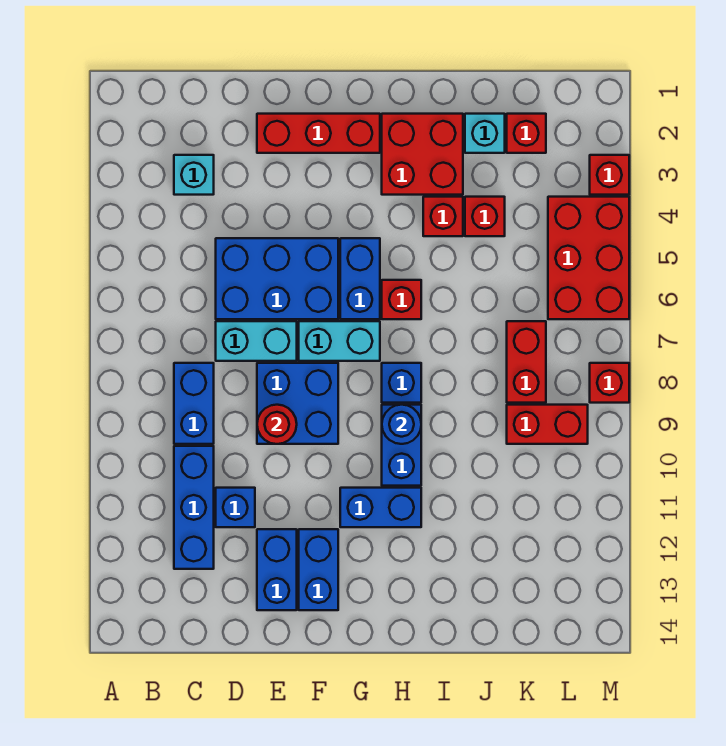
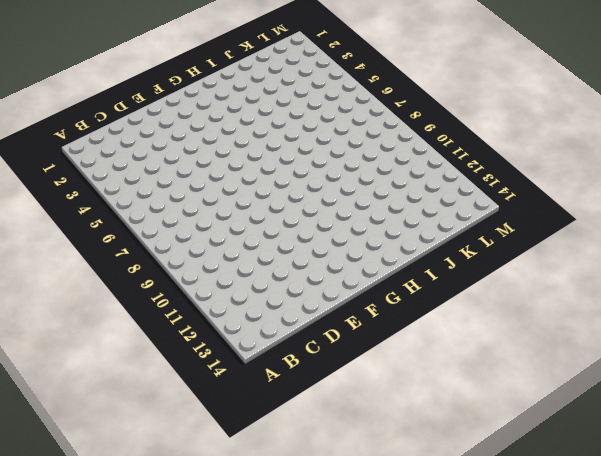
none -> cyan 1x1 brick [174,155,214,195]
none -> blue 1x2 brick [174,363,214,444]
none -> blue 1x3 brick [174,446,214,569]

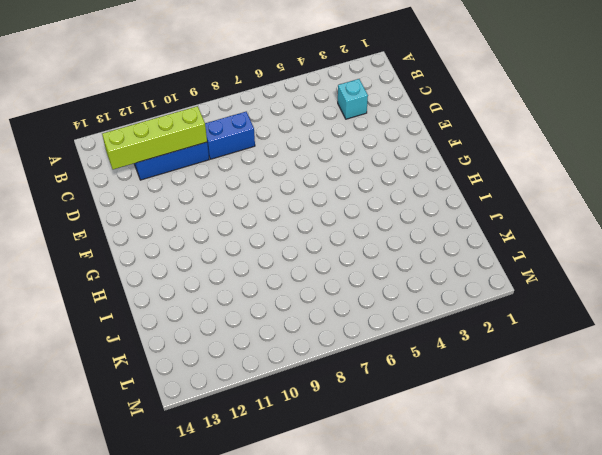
lime 1x4 brick [102,106,207,169] -> none
none -> blue 2x3 brick [216,238,338,319]
none -> cyan 1x2 brick [216,321,297,361]
none -> blue 1x1 brick [216,488,255,527]

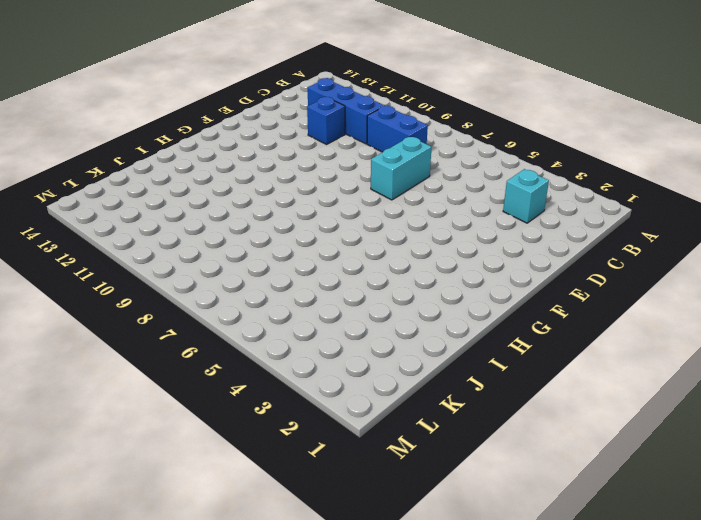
none -> blue 2x3 brick [216,238,338,319]
none -> red 1x3 brick [257,114,380,153]
none -> blue 2x2 brick [257,363,338,444]

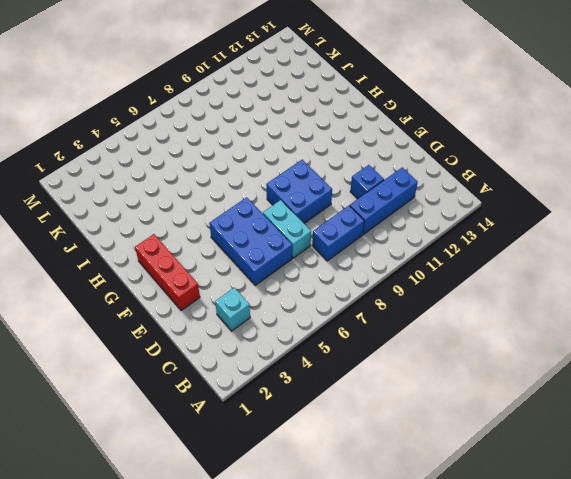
none -> blue 1x2 brick [257,529,297,610]
none -> cyan 1x2 brick [299,321,380,361]
none -> blue 1x2 brick [299,529,338,610]

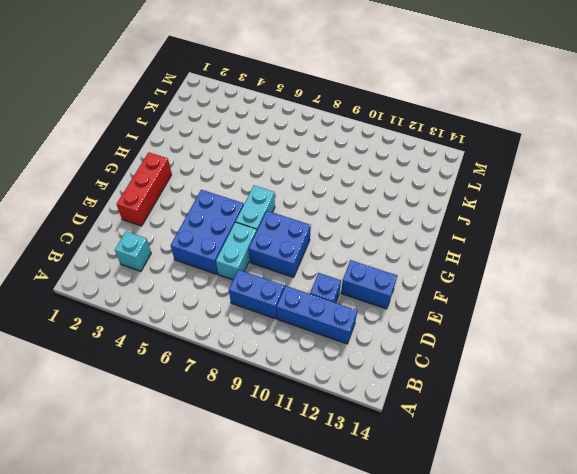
none -> blue 1x2 brick [299,529,338,610]
none -> blue 1x2 brick [340,238,380,319]
none -> blue 1x2 brick [340,488,421,527]

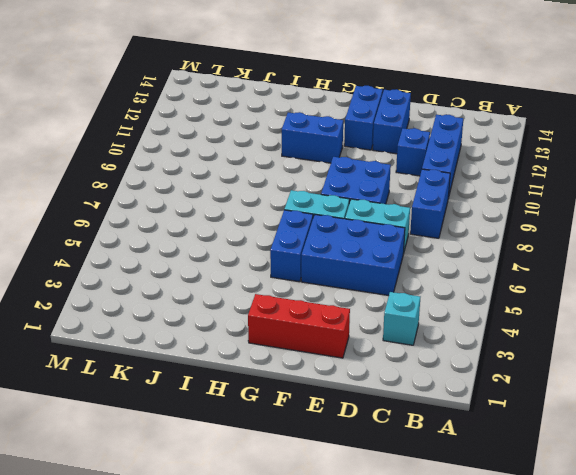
none -> red 2x2 brick [382,114,463,195]
none -> red 1x1 brick [382,280,421,319]
none -> blue 1x1 brick [382,363,421,403]

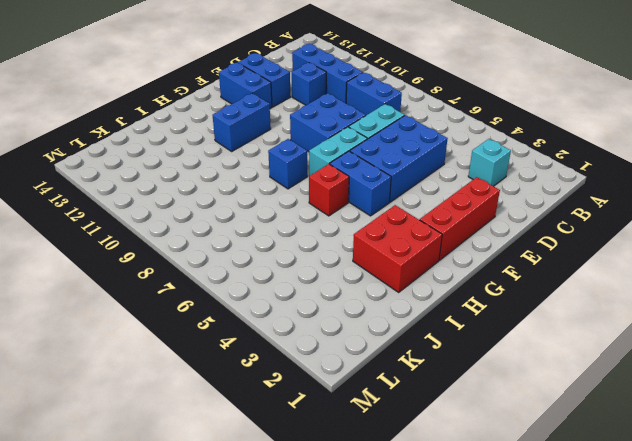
none -> blue 1x2 brick [382,405,421,486]
none -> red 1x1 brick [423,197,463,236]
none -> cyan 1x1 brick [465,114,505,153]

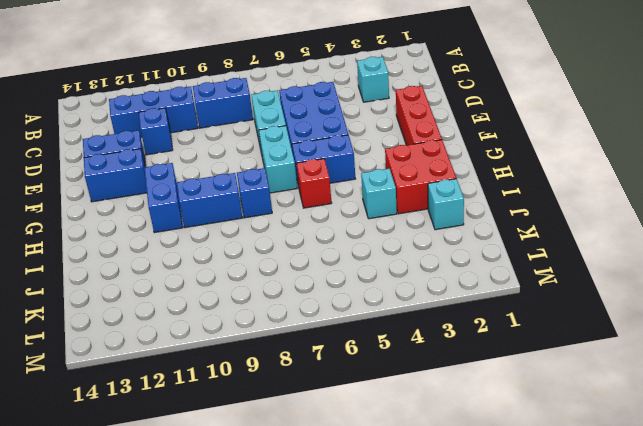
cyan 1x1 brick [361,169,397,219] -> red 1x1 brick [423,197,463,236]
none -> blue 2x2 brick [257,363,338,444]
none -> red 1x1 brick [465,197,505,236]
none -> red 1x1 brick [507,114,546,153]

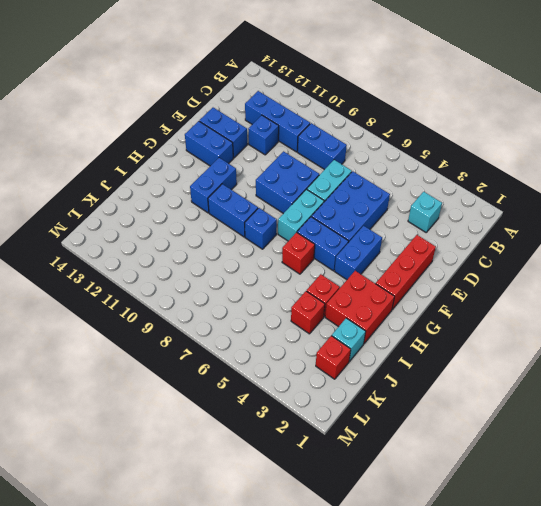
blue 1x2 brick [334,226,382,280] -> none
none -> red 1x2 brick [507,321,546,403]
none -> red 1x2 brick [507,405,588,444]
none -> red 2x3 brick [548,197,629,319]

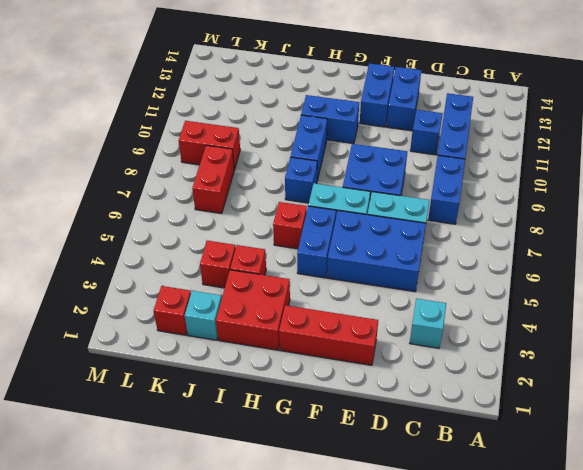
none -> red 2x3 brick [548,197,629,319]
none -> red 1x1 brick [590,155,629,195]
none -> red 1x1 brick [590,363,629,403]

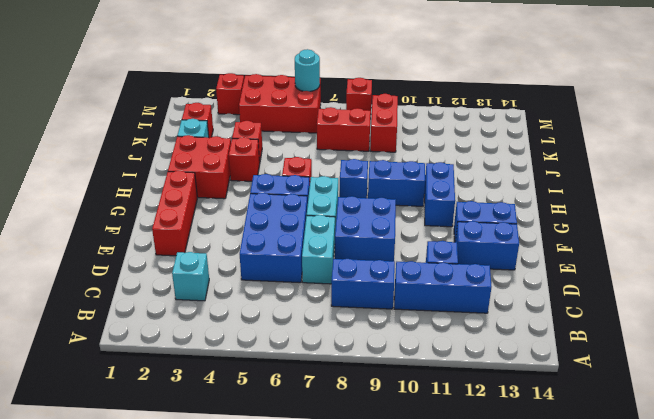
cyan 1x1 round brick [295,49,320,91] -> none
none -> red 1x1 round brick [257,405,297,444]
none -> blue 1x1 round brick [382,405,421,444]

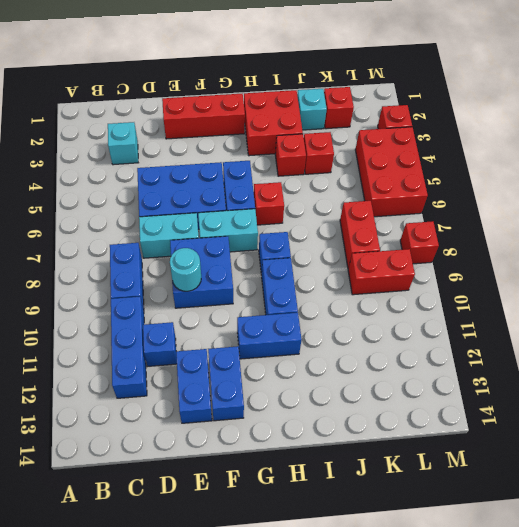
cyan 1x1 round brick [170,248,201,291] -> red 1x1 round brick [257,405,297,444]
none -> blue 1x1 round brick [382,405,421,444]

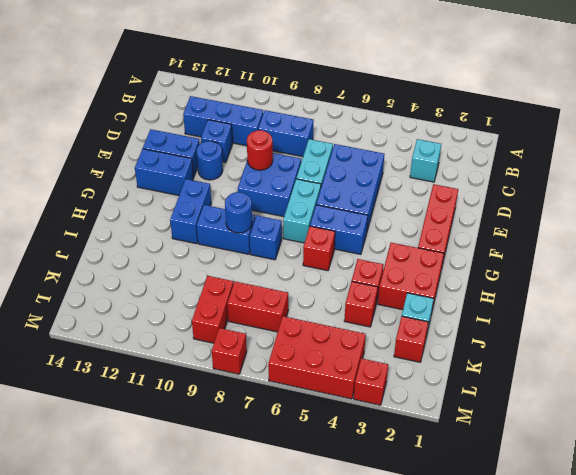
blue 1x1 round brick [196,141,223,180] -> none

